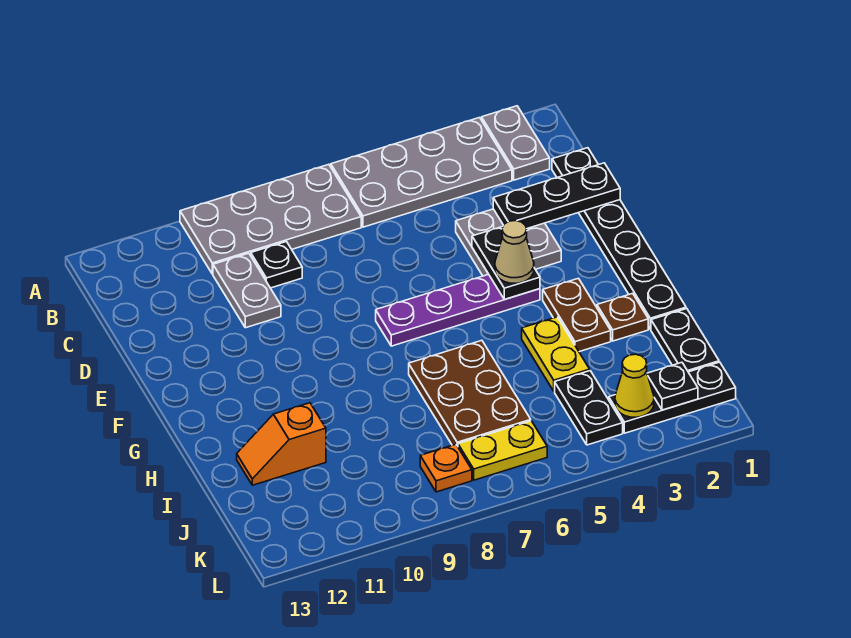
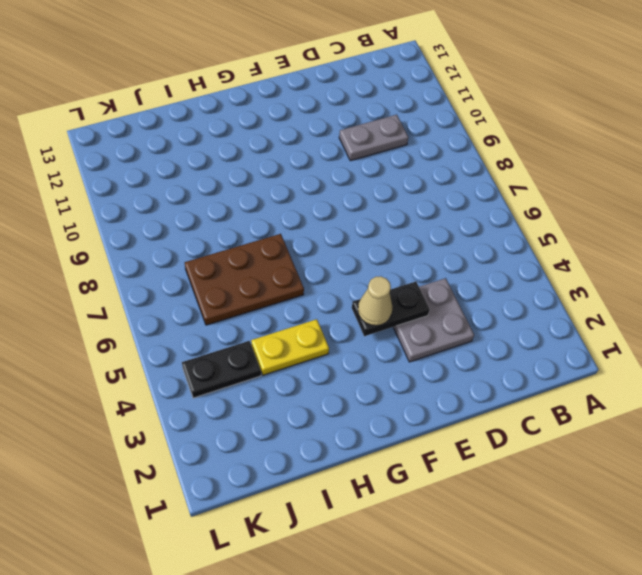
none -> grey 1x2 plate [482,106,550,180]
none -> grey 2x4 plate [331,118,512,227]
none -> grey 2x4 plate [180,164,361,274]

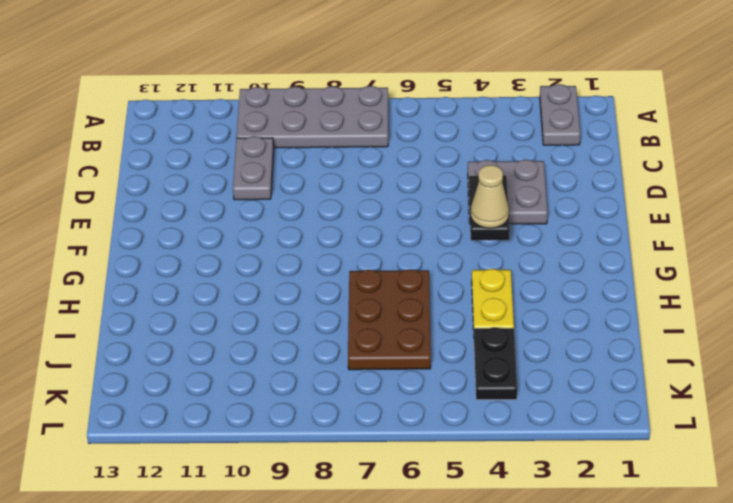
none -> grey 2x4 plate [331,118,512,227]
none -> black 1x6 plate [552,148,686,329]
none -> black 1x1 plate [251,242,302,288]

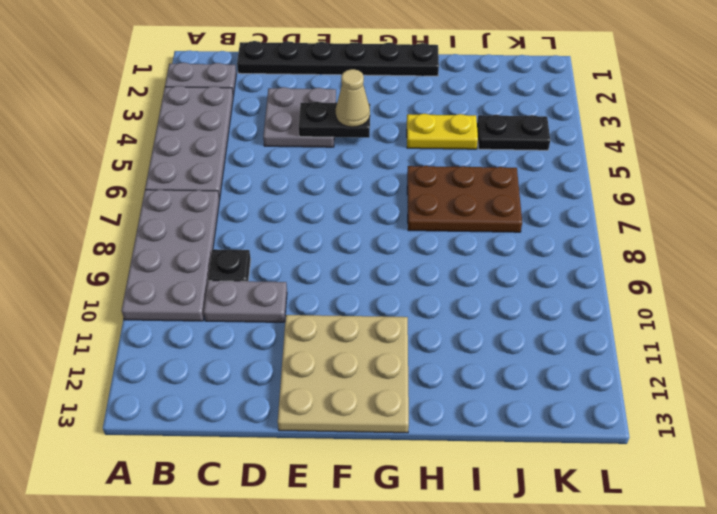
tan 3x3 plate [278,315,409,433] -> none
none -> purple 1x4 plate [376,274,540,346]
none -> brown 1x2 plate [543,278,611,352]
none -> brown 1x1 plate [597,293,648,341]

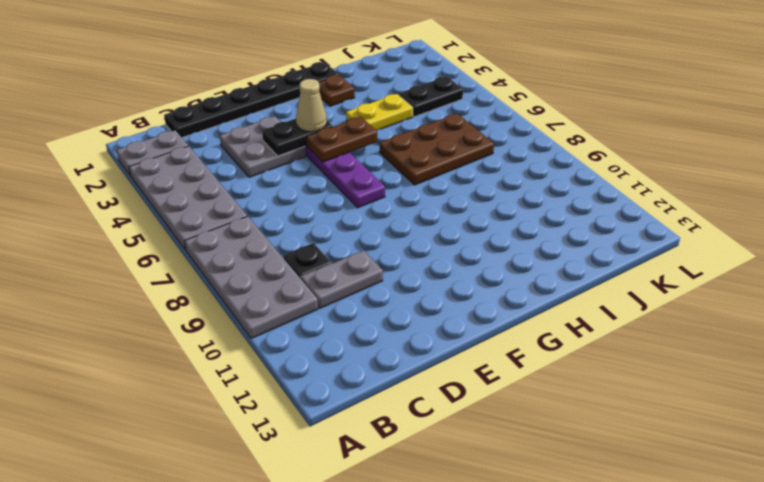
brown 1x2 plate [307,117,377,162] -> brown 1x2 plate moved to [543,278,611,352]
none -> black 1x2 plate [651,309,719,372]
none -> orange 1x2 slope [237,403,326,485]
none -> black 1x3 plate [609,362,736,433]

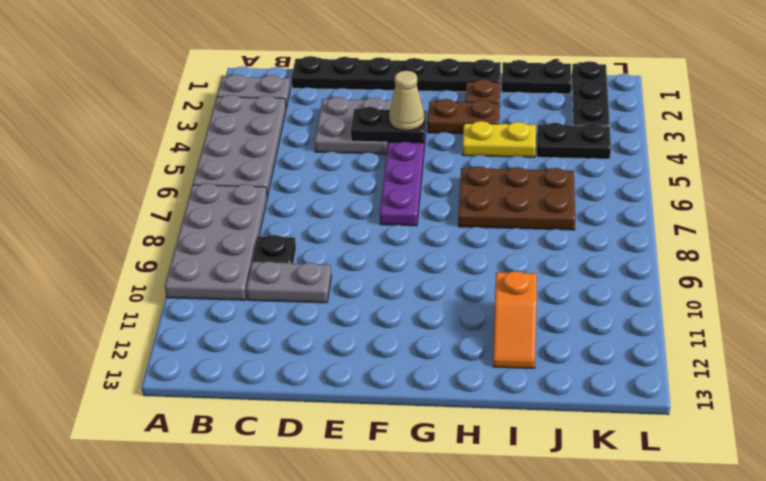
none -> yellow 1x2 plate [458,421,547,480]
none -> orange 1x1 plate [420,444,472,492]
none -> black 1x3 plate [493,163,620,229]

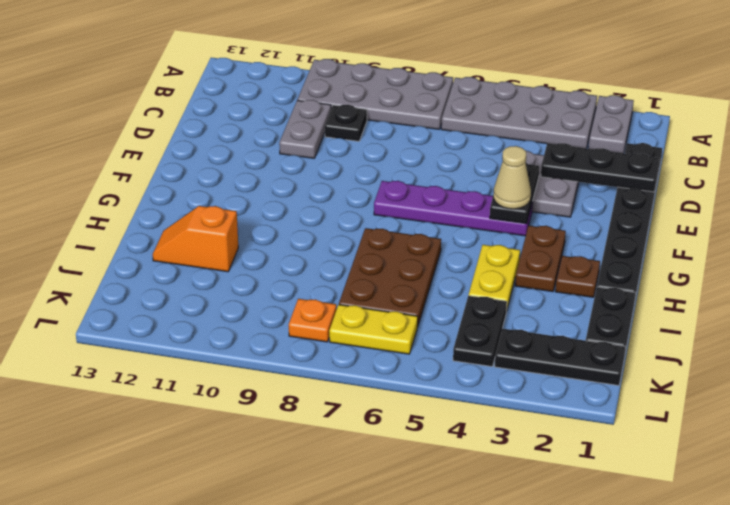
none -> black 1x1 plate [647,362,698,410]
none -> yellow 1x1 cone [615,354,654,417]

